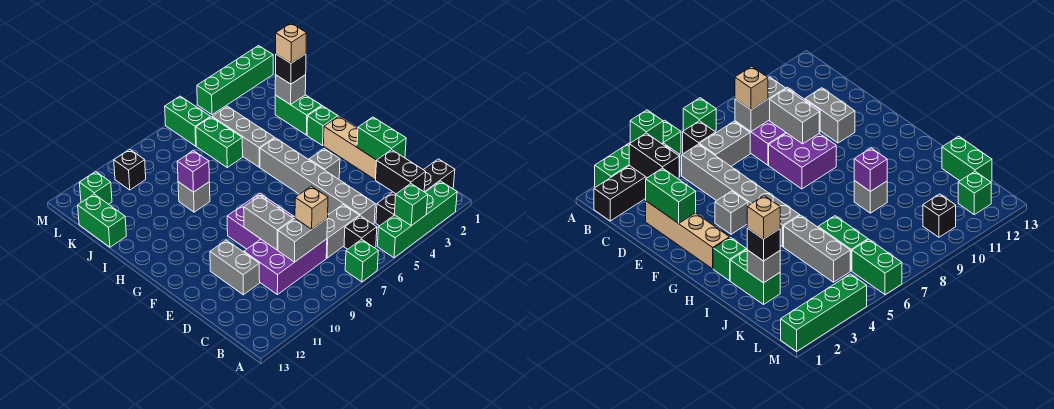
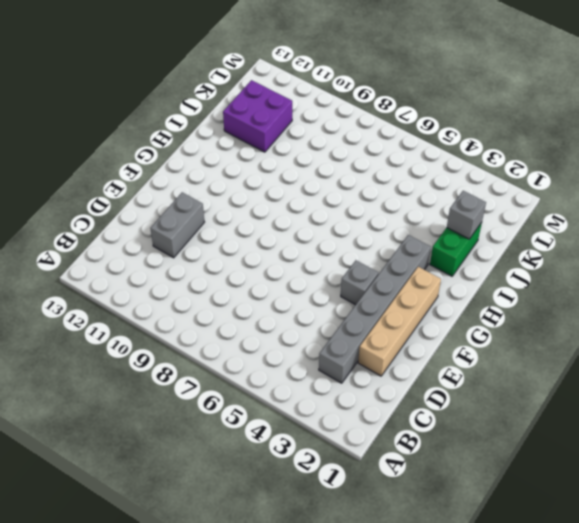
grey 1x6 brick [319,235,431,383] -> grey 1x6 brick moved to [260,138,375,224]
purple 2x2 brick [223,80,292,152] -> purple 2x2 brick moved to [227,193,293,249]
none -> green 1x4 brick [377,181,457,258]
none -> green 1x1 brick [345,239,378,282]
none -> black 1x4 brick [376,159,455,226]
none -> black 1x1 brick [344,216,377,249]

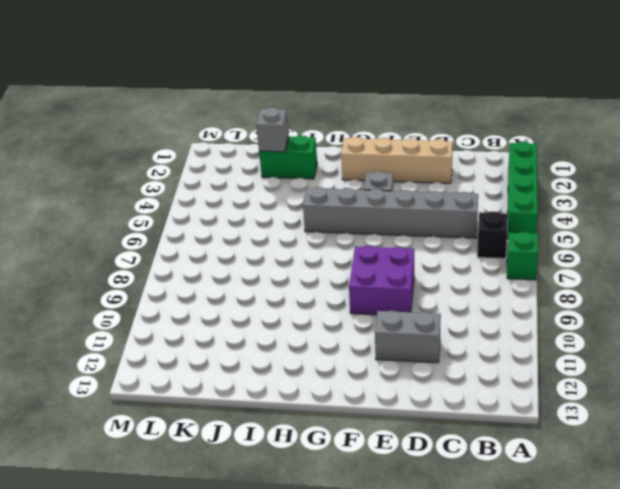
none -> black 1x4 brick [376,159,455,226]
none -> grey 1x2 brick [326,205,359,258]
none -> purple 2x3 brick [244,216,327,295]
none -> green 1x1 brick [307,106,338,145]

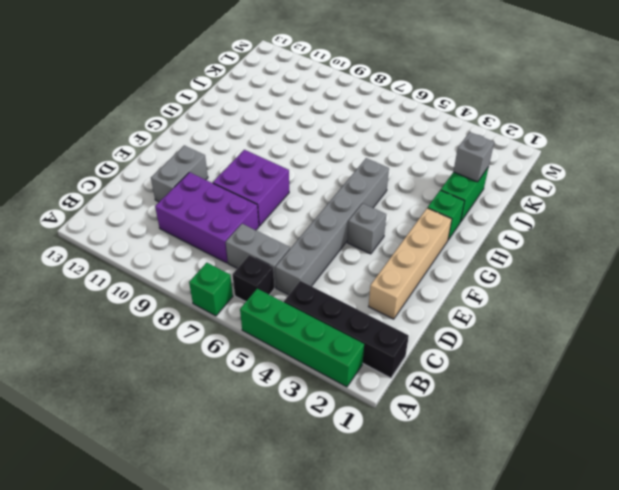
none -> grey 1x3 brick [212,106,274,167]
none -> grey 1x1 brick [178,182,210,212]
none -> green 1x2 brick [196,117,243,167]
none -> green 1x2 brick [78,194,126,247]

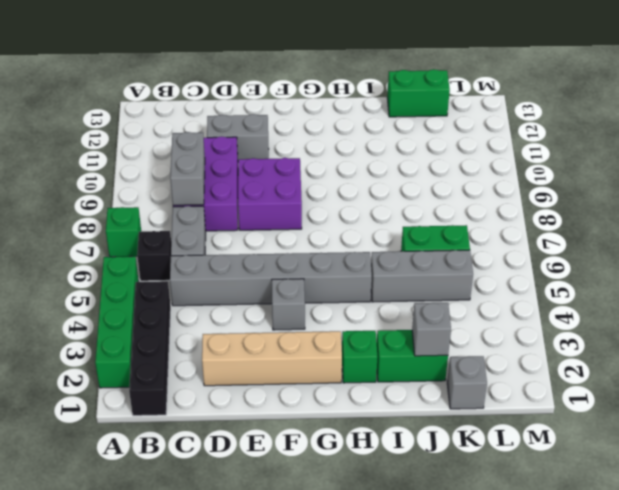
grey 1x1 brick [447,356,487,409] -> grey 1x1 brick moved to [178,182,210,212]
none -> green 1x2 brick [165,96,210,146]
none -> black 1x1 brick [114,150,146,190]
none -> green 1x1 brick [79,172,112,204]
none -> green 1x4 brick [197,46,273,115]

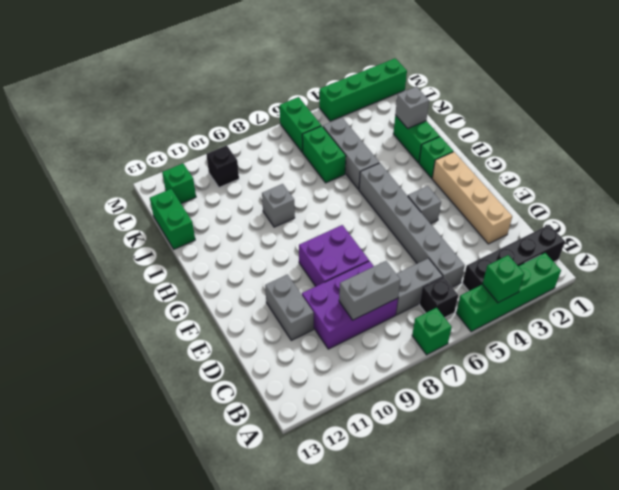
none -> black 1x2 brick [376,150,426,194]
none -> green 1x2 brick [357,117,406,160]
none -> grey 1x2 brick [244,196,293,250]
none -> purple 1x1 brick [177,151,209,192]

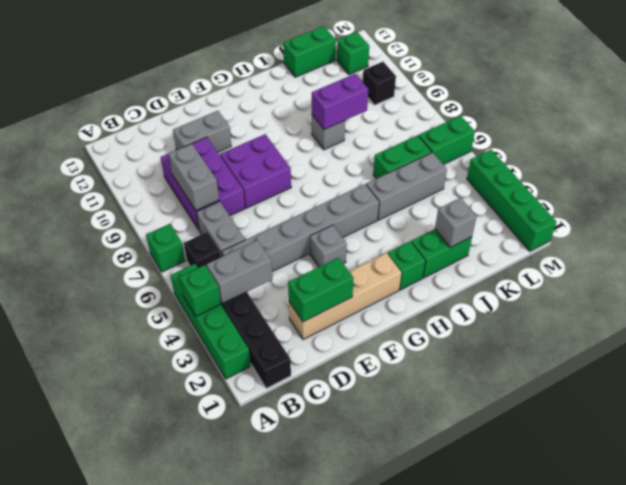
grey 1x2 brick [207,240,272,304] -> grey 1x2 brick moved to [244,196,293,250]
purple 1x2 brick [312,74,368,129] -> purple 1x1 brick [177,151,209,192]
none -> black 1x2 brick [376,150,426,194]
none -> tan 1x1 brick [295,186,328,229]
none -> black 1x1 brick [276,54,306,84]
none -> tan 1x1 brick [276,23,306,63]

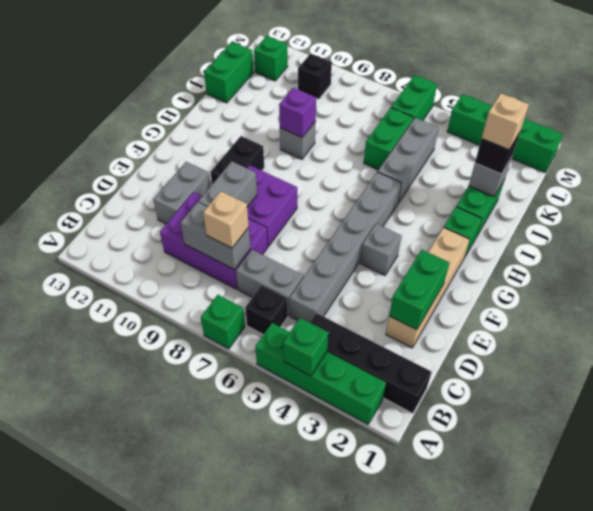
black 1x2 brick [211,136,264,184] -> black 1x2 brick moved to [376,150,426,194]

